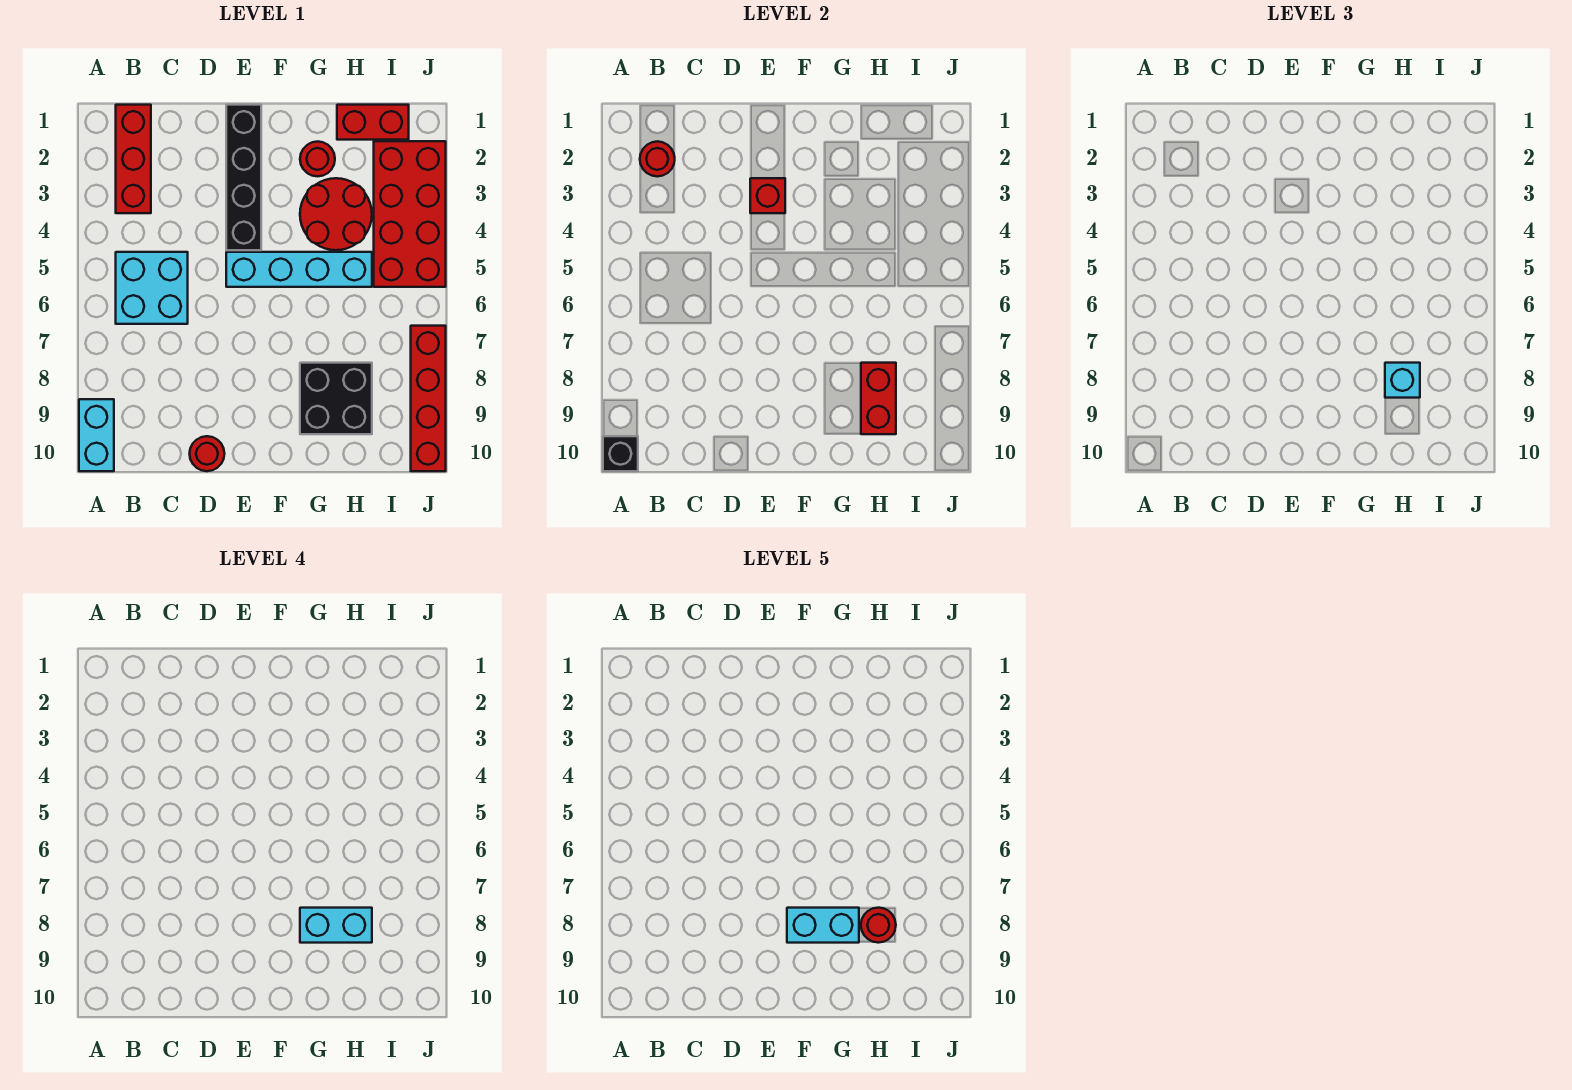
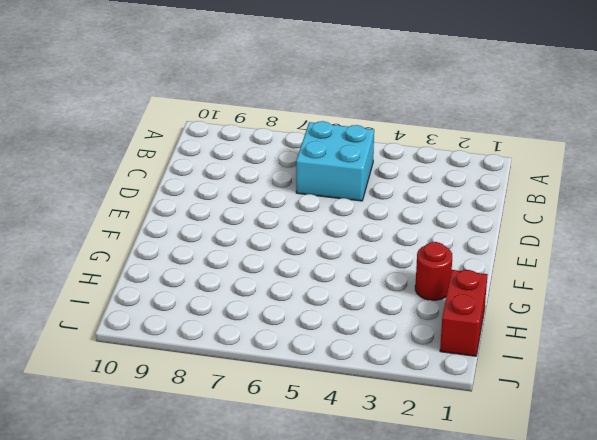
none -> cyan 1x2 brick [79,399,114,471]
none -> red 1x3 brick [116,105,151,213]
none -> red 1x1 round brick [190,436,225,471]

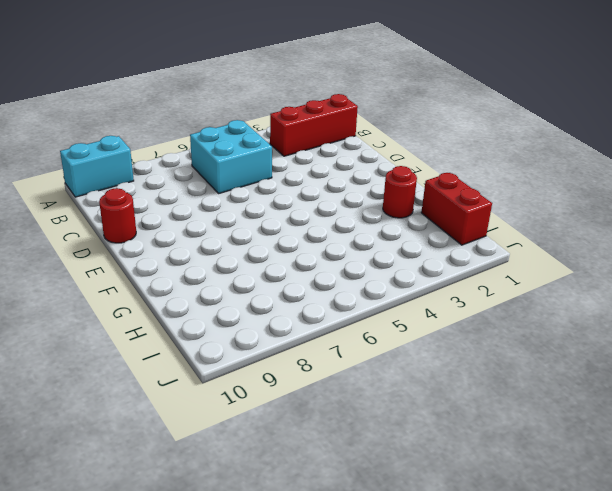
none -> black 1x4 brick [226,105,261,250]
none -> cyan 1x4 brick [226,252,372,287]
none -> red 2x2 round brick [300,178,372,250]

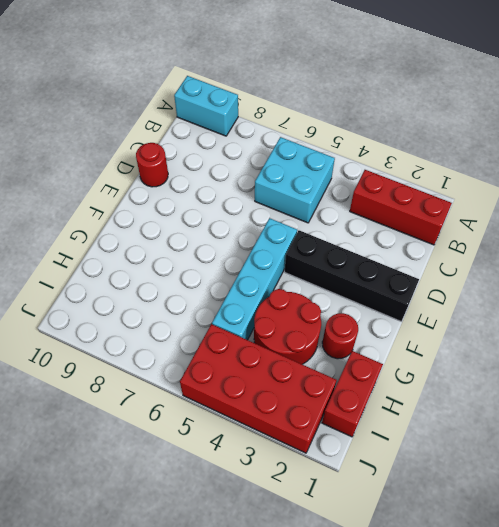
none -> black 2x2 brick [300,363,372,434]
none -> red 1x4 brick [411,326,446,471]
none -> black 1x1 brick [603,436,638,471]

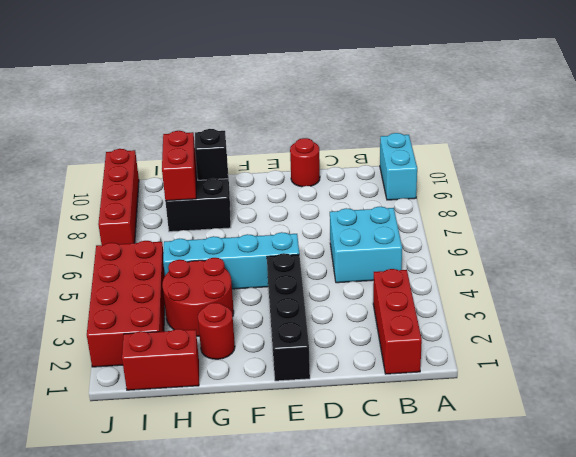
black 1x1 brick [195,129,228,180] -> black 1x1 brick moved to [603,436,638,471]
none -> red 1x1 round brick [640,141,675,177]
none -> red 1x1 brick [750,178,785,213]
none -> cyan 1x1 brick [1385,363,1420,398]

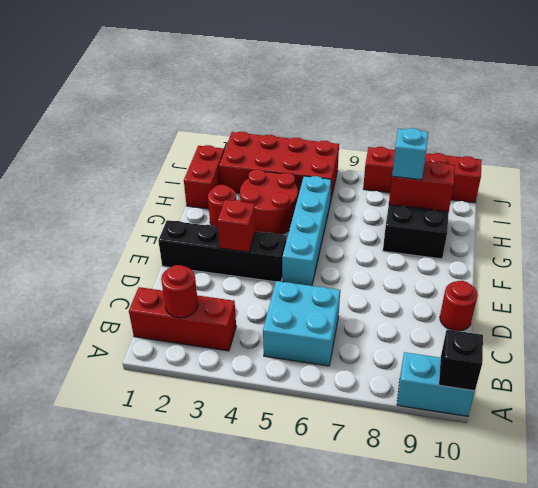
none -> cyan 1x2 brick [300,908,372,943]
none -> cyan 1x2 brick [787,908,859,943]
none -> red 1x1 round brick [861,908,896,943]

